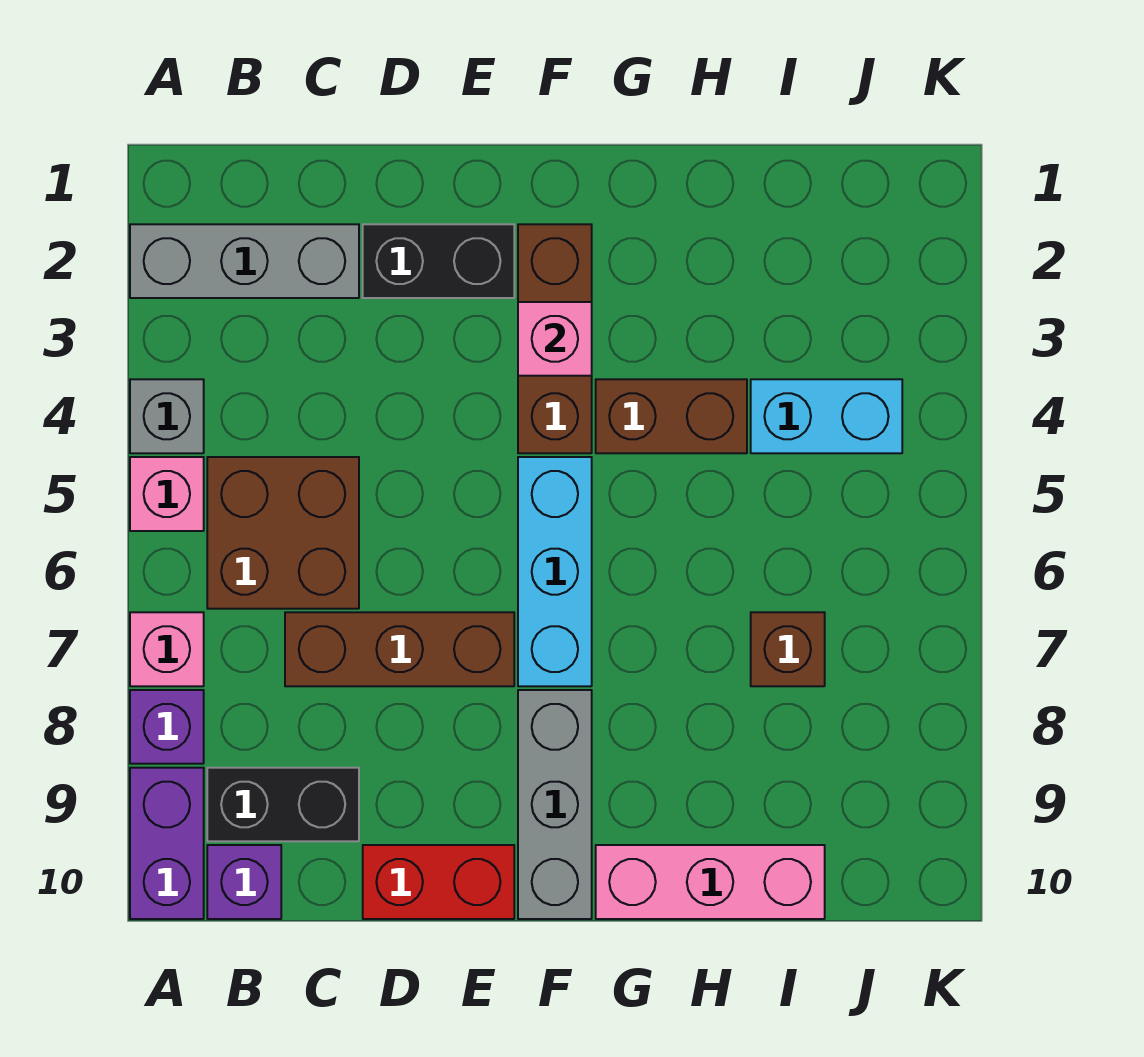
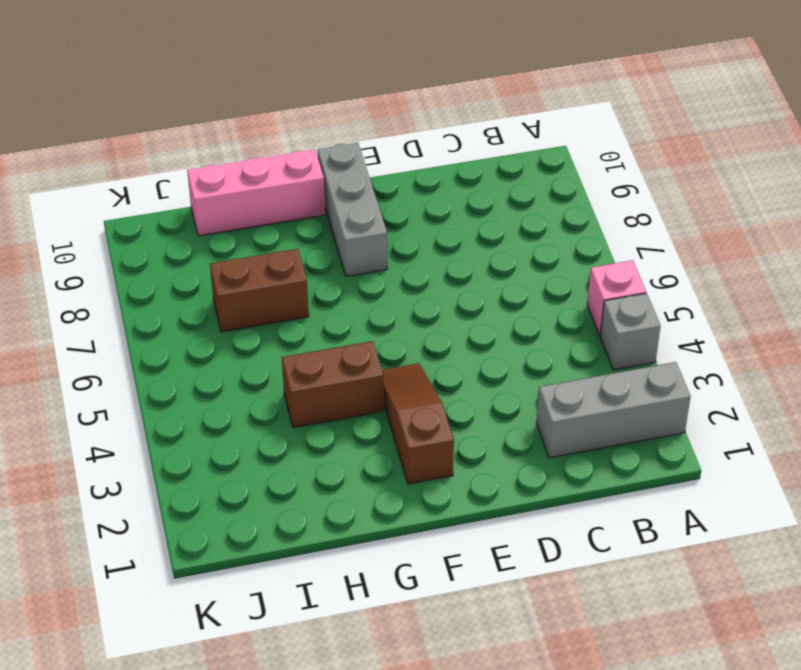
brown 1x3 slope [382,363,454,484] -> brown 1x3 brick [518,224,592,453]
brown 1x2 brick [210,249,309,332] -> brown 1x1 brick [751,612,825,686]
none -> pink 1x1 brick [130,612,204,686]
none -> purple 1x1 brick [130,690,204,764]
none -> purple 1x2 brick [130,768,204,919]

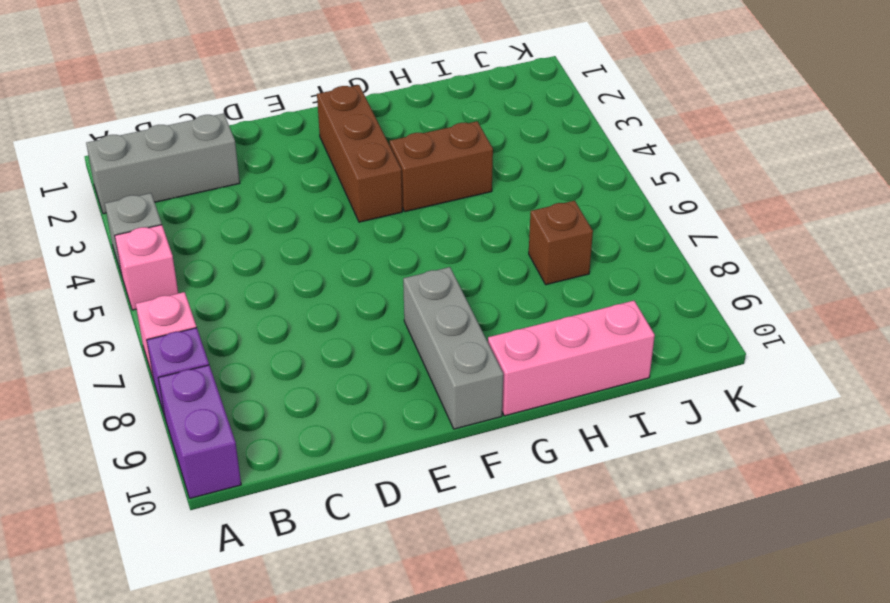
none -> brown 2x2 brick [207,457,359,609]
none -> black 1x2 brick [207,768,359,841]
none -> purple 1x1 brick [207,845,281,919]

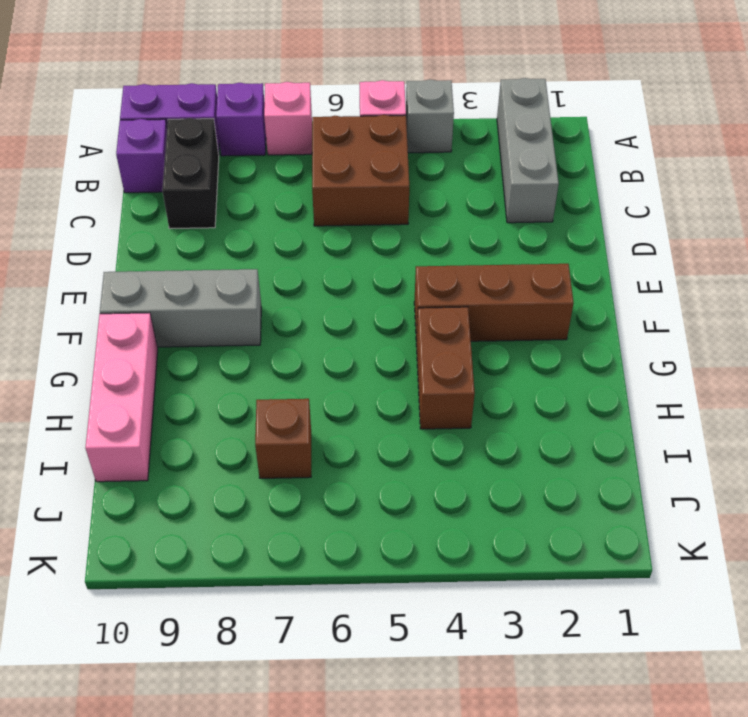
none -> brown 1x3 brick [285,612,514,686]
none -> black 1x2 brick [363,224,514,298]
none -> red 1x2 brick [363,845,514,919]

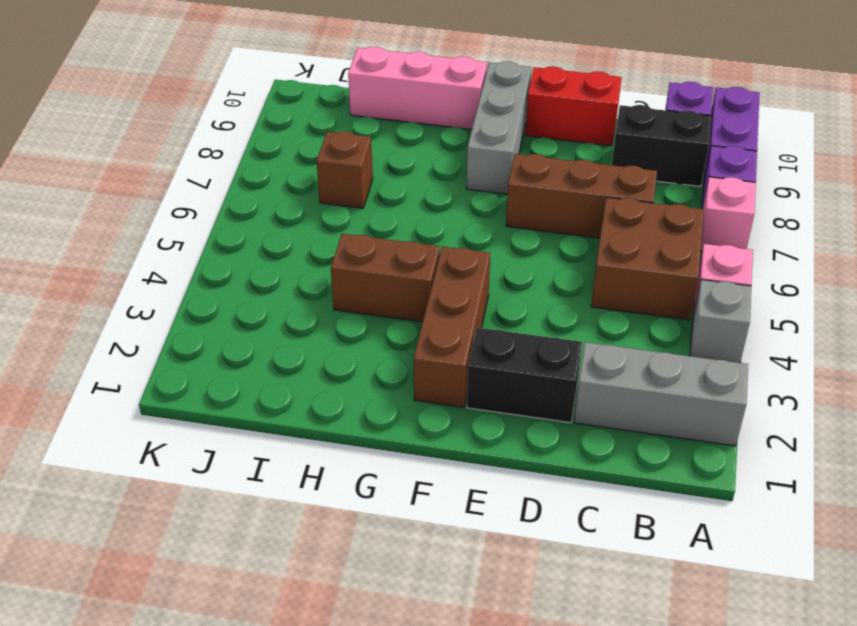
none -> cyan 1x3 brick [518,457,592,686]
none -> cyan 1x2 brick [751,379,902,453]
none -> pink 1x1 brick [518,302,592,376]

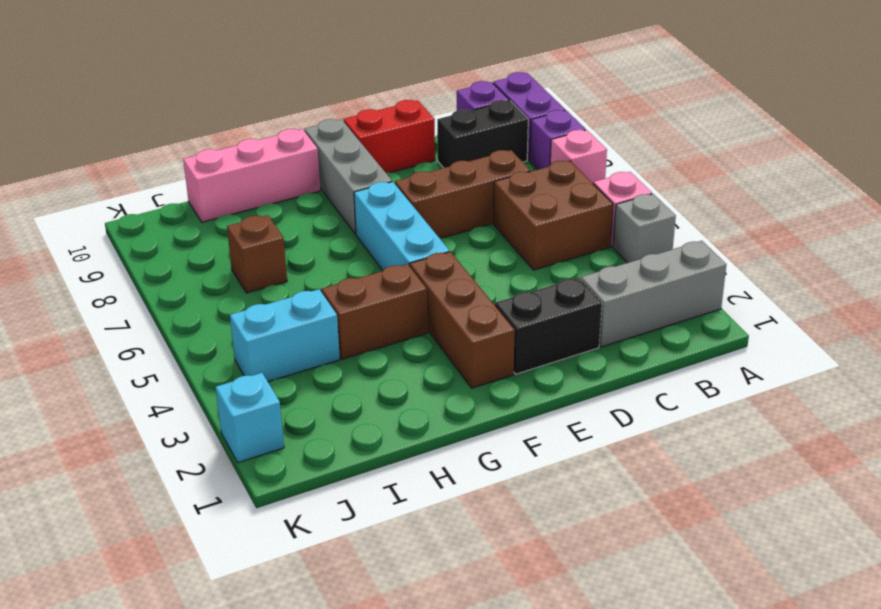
cyan 1x1 brick [216,373,284,463] -> none
none -> pink 1x1 brick [518,302,592,376]

